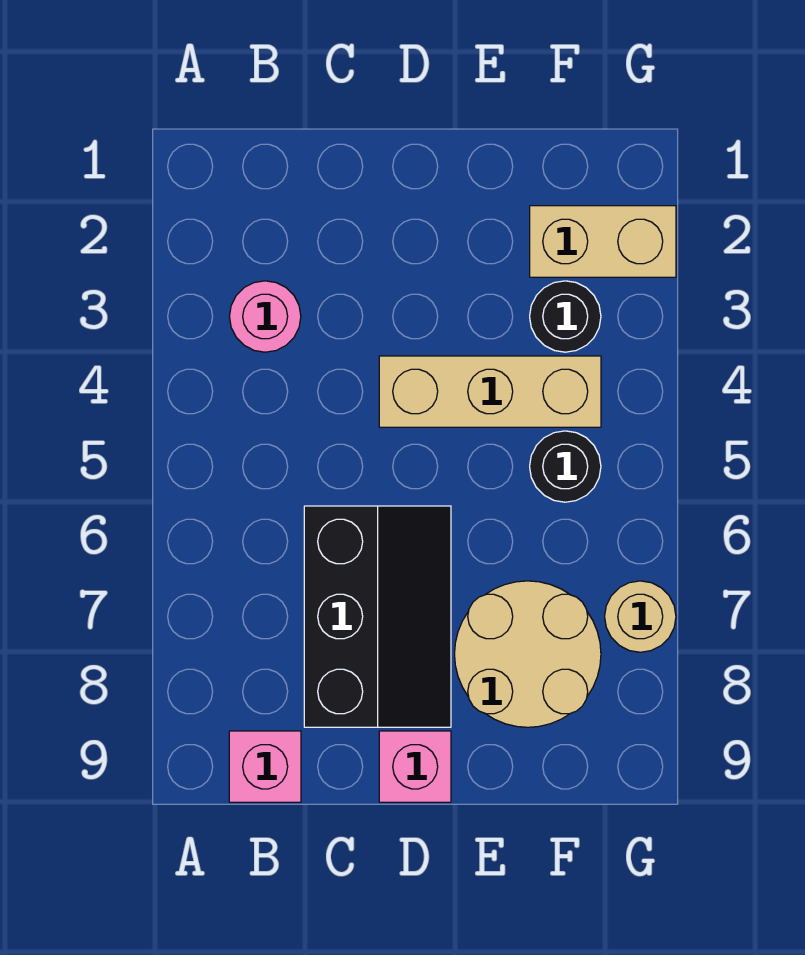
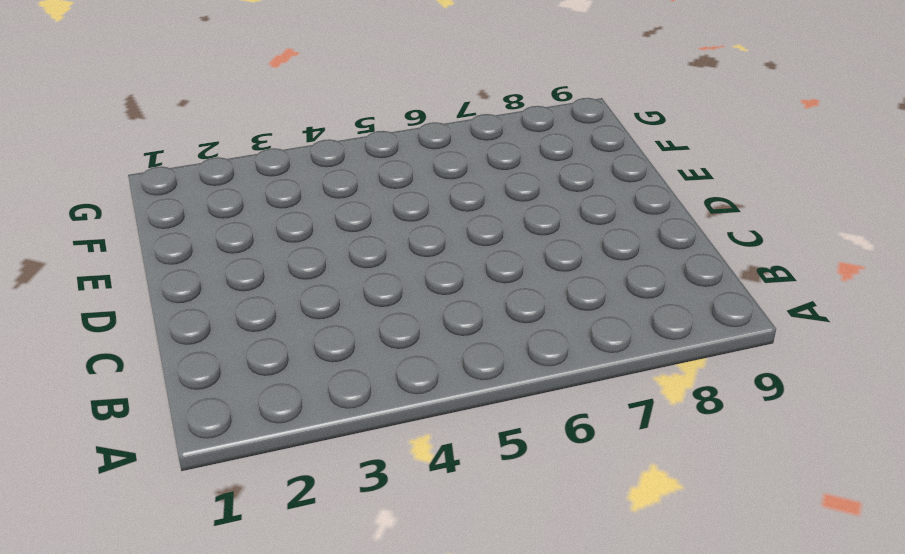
none -> pink 1x1 round brick [229,281,301,352]
none -> pink 1x1 brick [229,731,301,802]

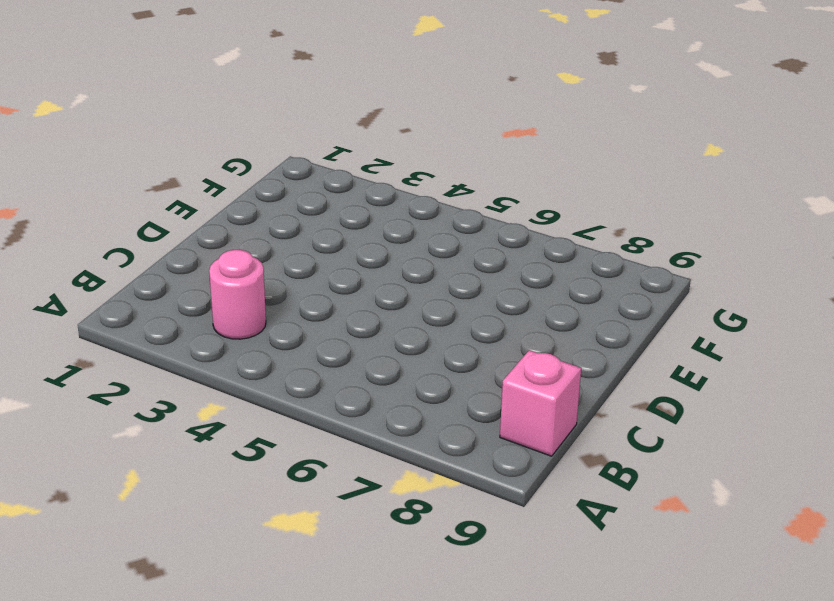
none -> black 2x3 slope [304,506,451,727]
none -> tan 1x3 brick [379,356,601,427]

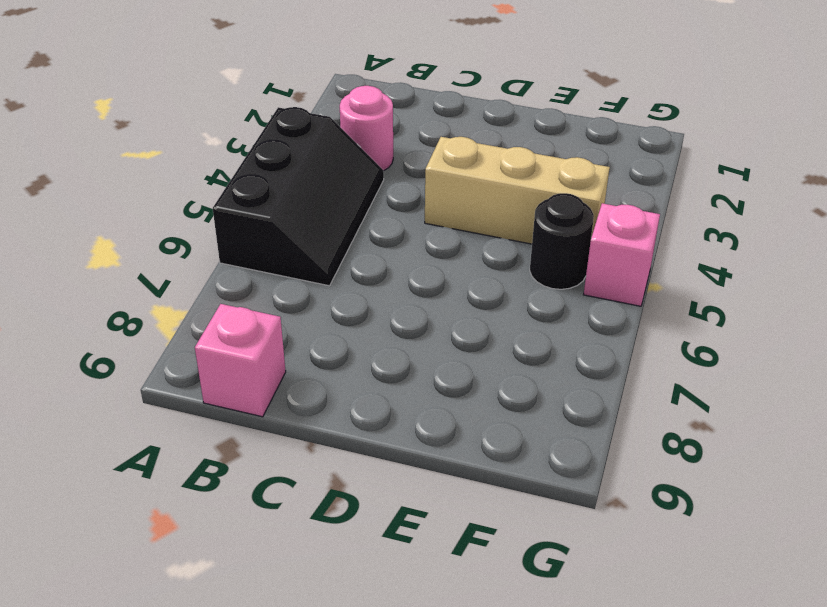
black 2x3 slope [213,107,384,286] -> black 2x3 slope moved to [304,506,451,727]
pink 1x1 brick [584,203,660,306] -> pink 1x1 brick moved to [379,731,451,802]
none -> tan 2x2 round brick [455,581,601,727]
none -> tan 1x2 brick [530,206,676,277]

